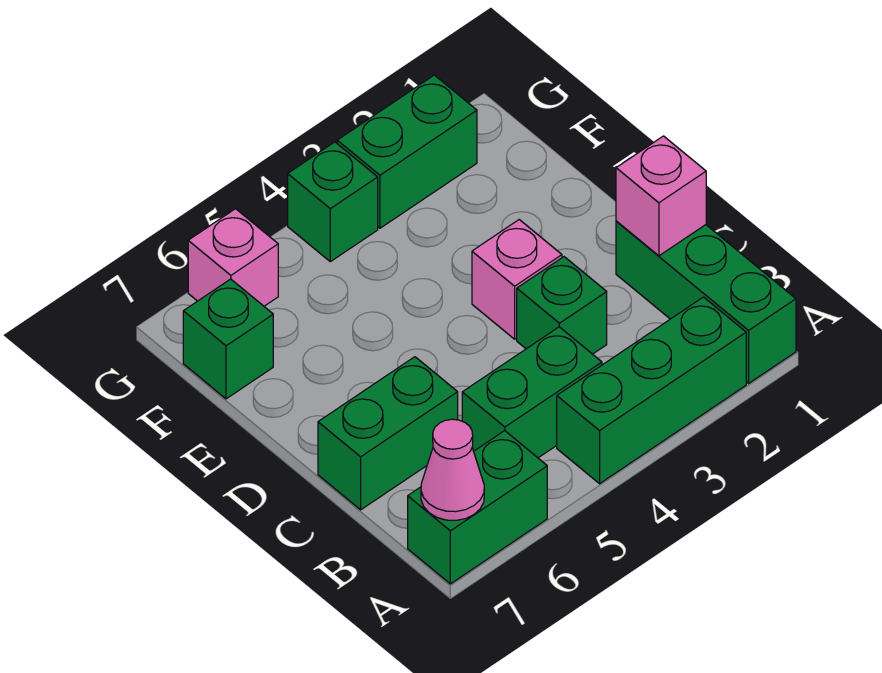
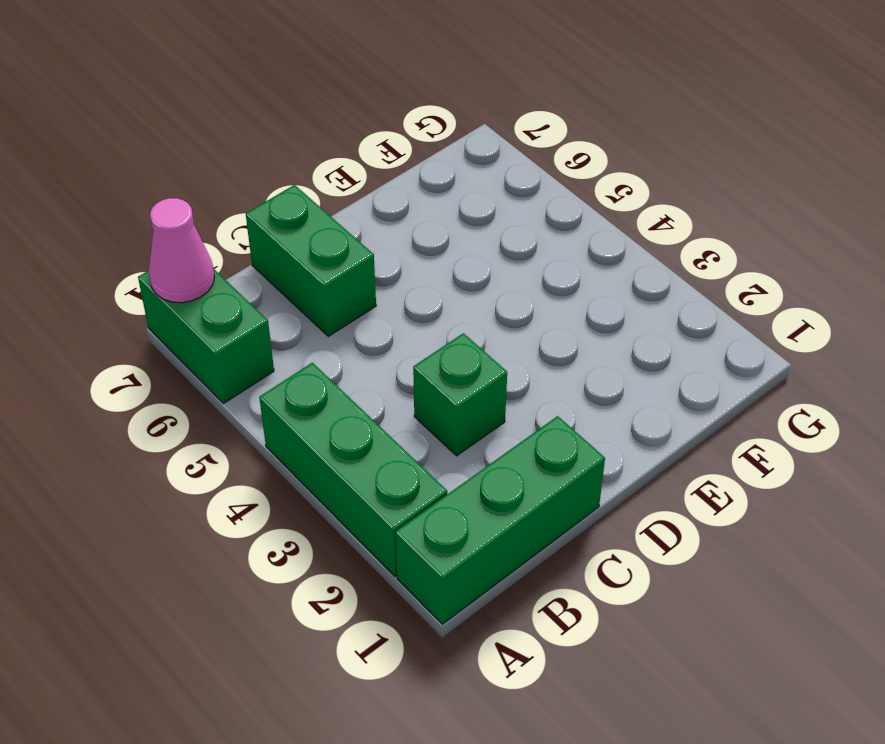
none -> green 1x2 brick [462,327,602,458]
none -> pink 1x1 brick [472,220,562,339]
none -> green 1x1 brick [183,279,273,399]

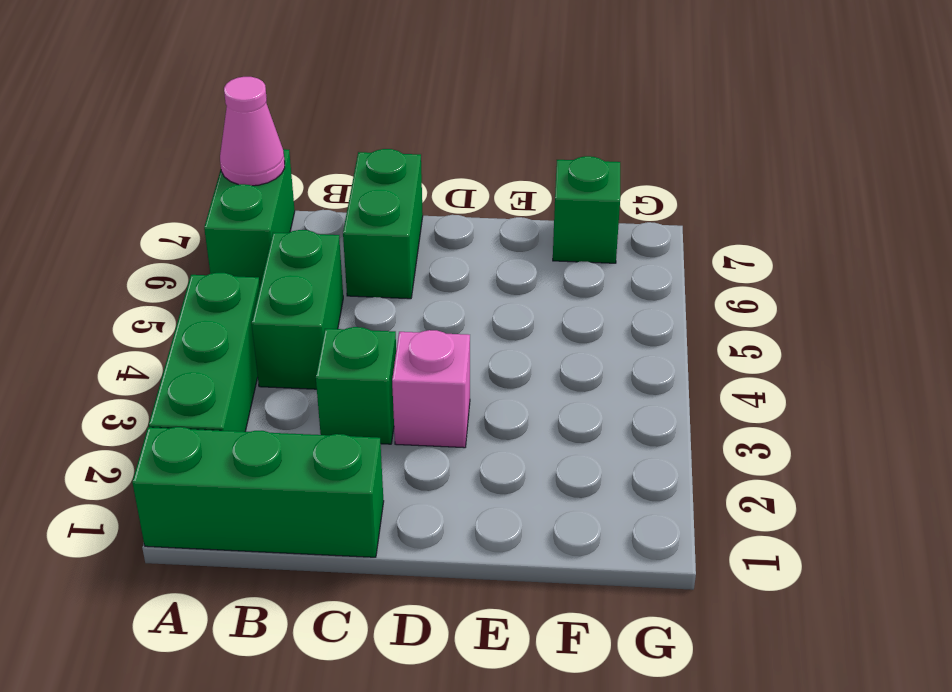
none -> green 1x2 brick [337,75,477,228]
none -> green 1x1 brick [288,142,378,262]
none -> pink 1x1 brick [188,209,278,306]

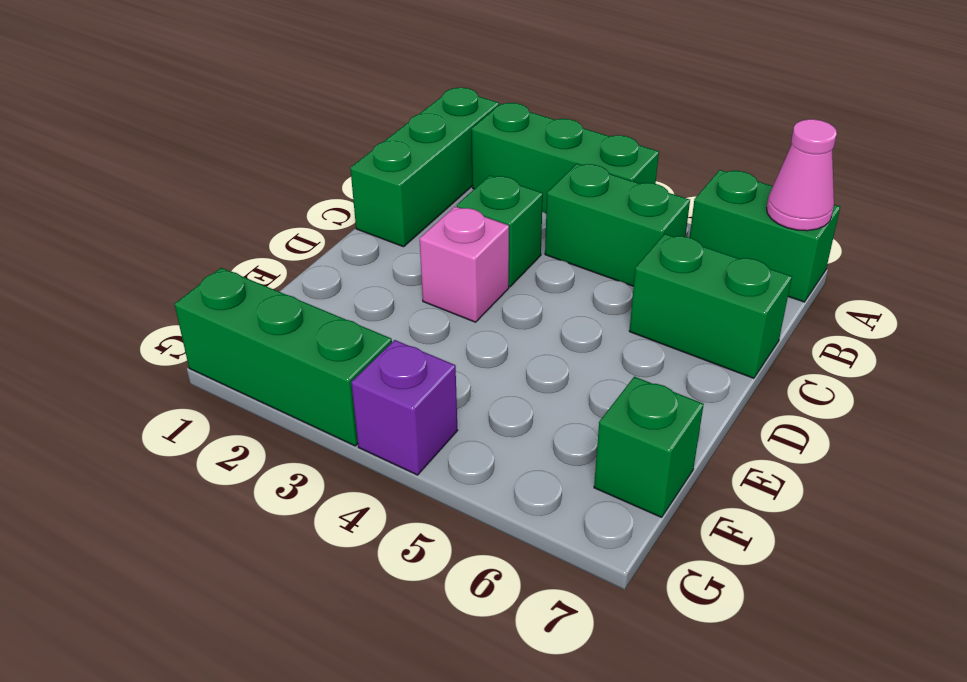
green 1x3 brick [175,268,392,446] -> green 1x2 brick [337,75,477,228]
purple 1x1 brick [351,340,458,475] -> green 1x1 brick [288,142,378,262]
none -> pink 1x1 brick [188,209,278,306]
none -> pink 1x1 brick [616,136,706,256]

